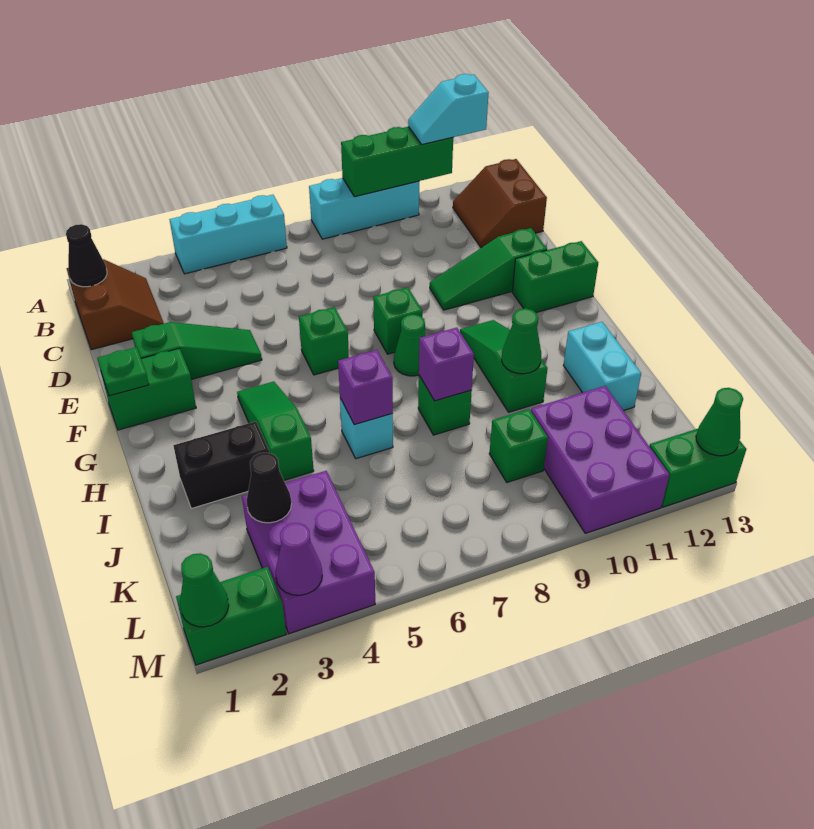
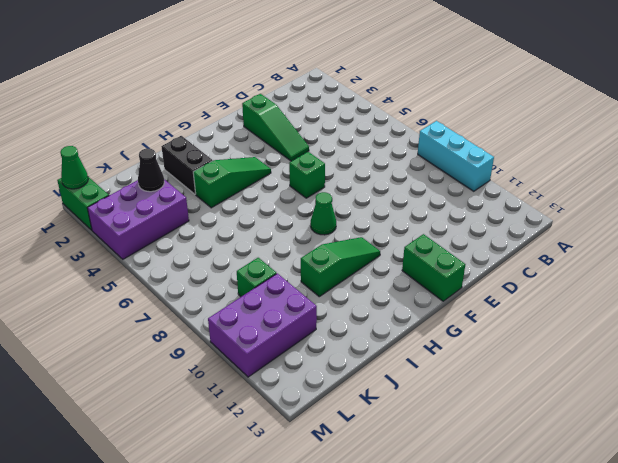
none -> cyan 1x3 brick [169,195,287,274]
none -> brown 2x2 slope [67,259,164,350]
none -> brown 2x2 slope [453,159,547,248]
none -> green 1x3 slope [430,228,547,310]

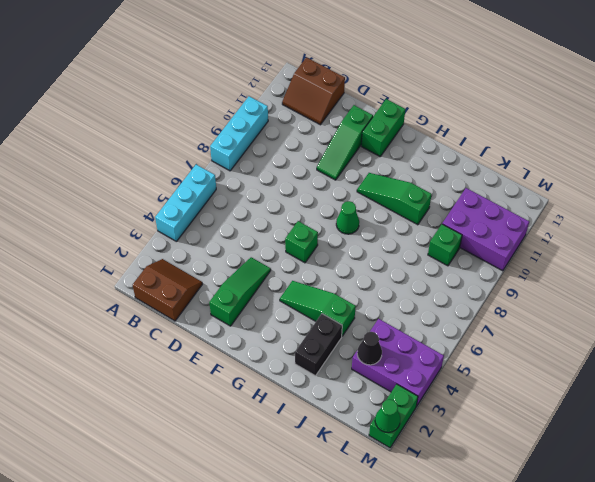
none -> green 1x2 brick [101,348,196,430]
none -> green 1x1 brick [373,287,422,354]
none -> cyan 1x1 brick [340,398,393,459]
none -> green 1x1 brick [418,376,472,435]

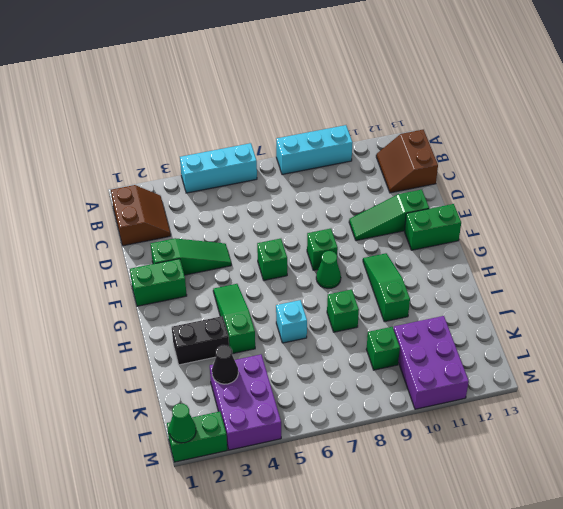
none -> cyan 1x2 brick [563,322,641,411]
none -> green 1x2 brick [649,429,746,507]
none -> green 1x3 brick [341,127,453,197]
none -> black 1x1 cone [66,224,107,287]

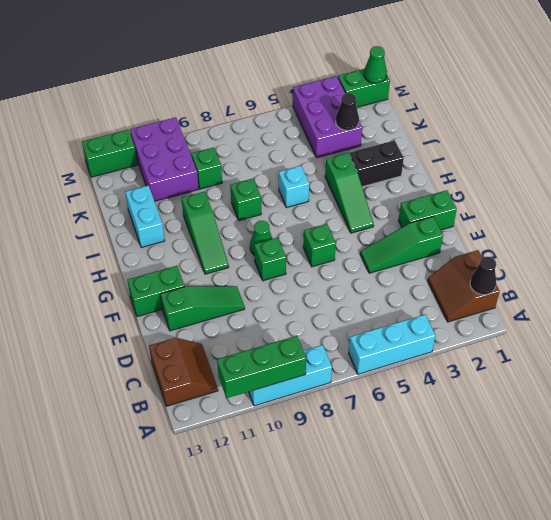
none -> green 1x1 plate [97,347,149,396]
none -> purple 1x1 brick [338,350,393,424]
none -> purple 1x1 brick [419,328,474,401]
none -> green 1x1 cone [502,308,541,374]

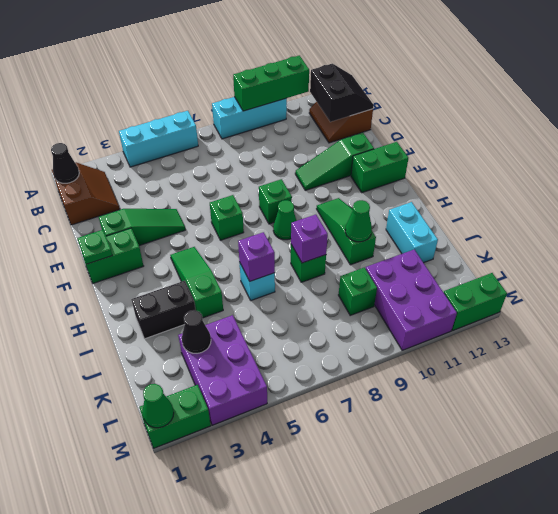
black 2x2 slope [310,64,374,122] -> none
none -> purple 1x1 cone [275,523,322,595]
none -> green 1x1 cone [696,388,743,456]
none -> cyan 1x2 slope [408,74,489,145]

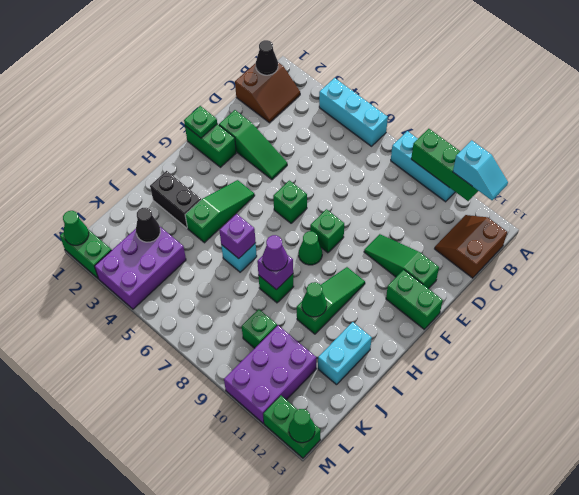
cyan 1x2 slope [453,140,508,200] -> cyan 1x2 slope turned to [408,74,489,145]
purple 1x1 cone [262,235,288,271] -> purple 1x1 cone moved to [275,523,322,595]

